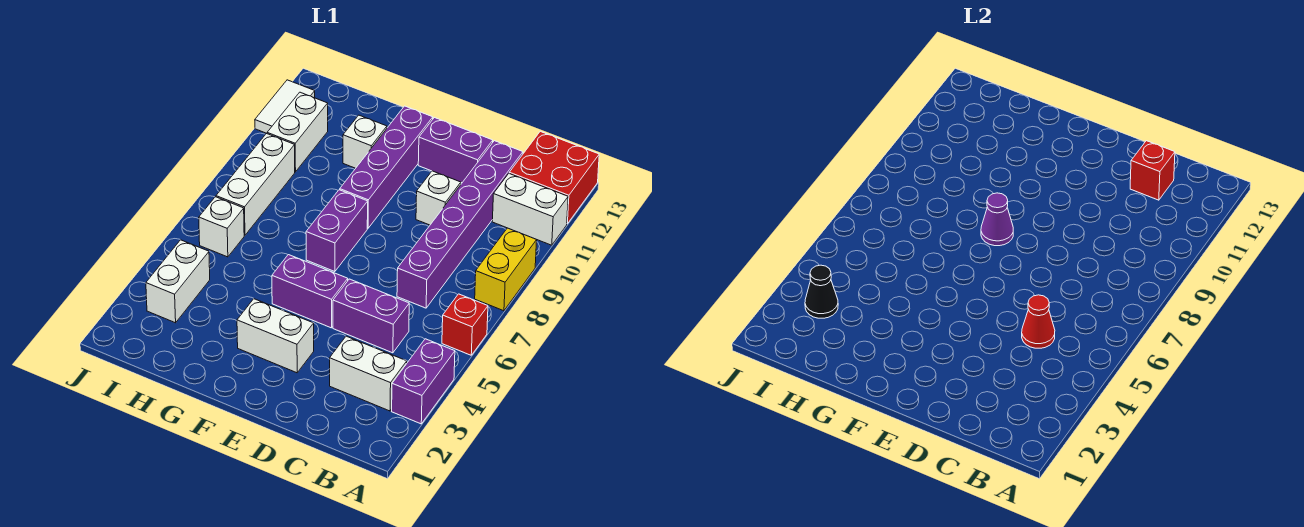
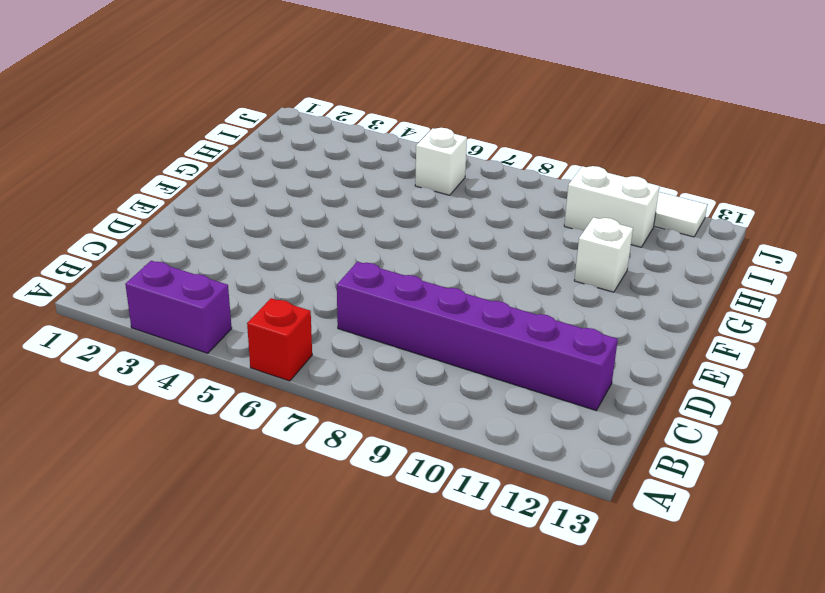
none -> yellow 1x2 brick [475,228,537,311]
none -> white 1x2 brick [492,174,568,245]
none -> red 2x2 brick [509,131,599,224]

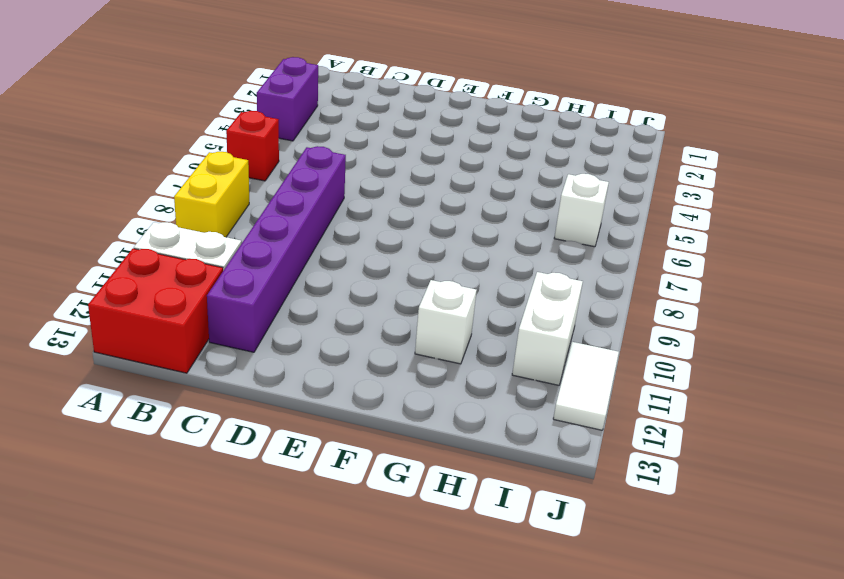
none -> white 1x2 brick [330,336,407,411]
none -> purple 1x2 brick [333,279,409,353]
none -> white 1x1 brick [416,171,461,225]

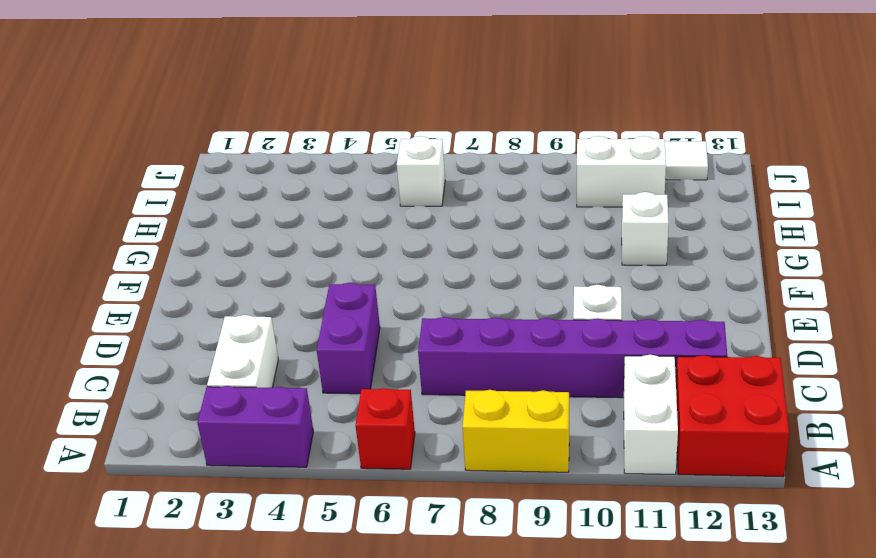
none -> purple 1x2 brick [418,118,493,183]
none -> white 1x2 brick [237,299,314,373]
none -> purple 1x2 brick [272,255,348,328]

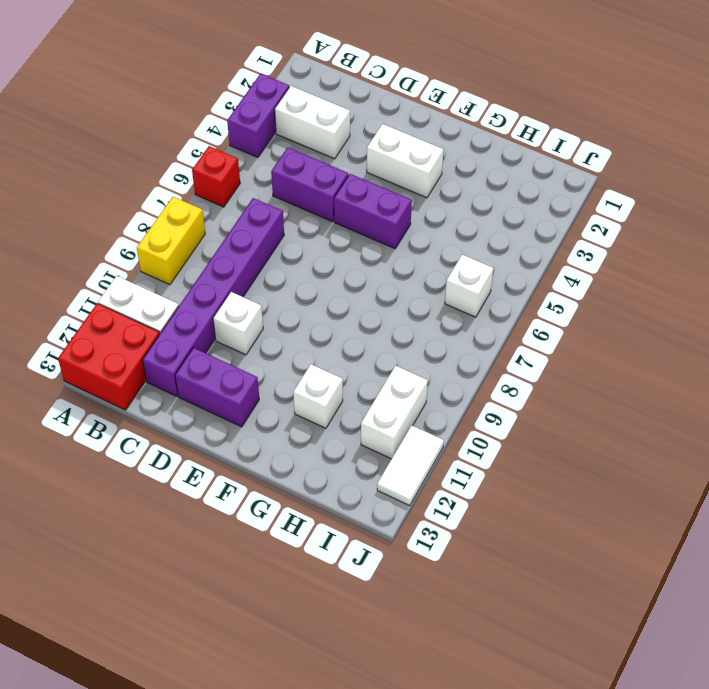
none -> purple 1x2 brick [306,190,368,272]
none -> purple 1x4 brick [340,106,433,228]
none -> white 1x2 brick [146,240,210,323]

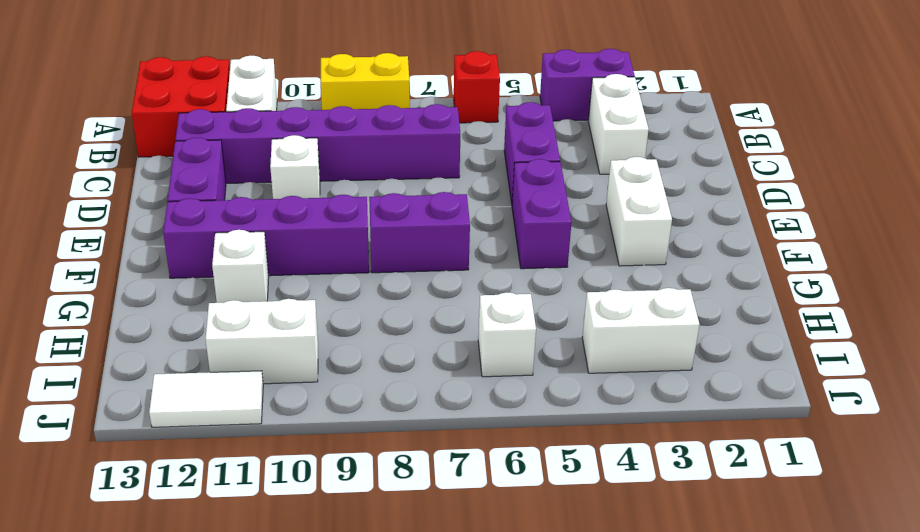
none -> white 1x3 brick [216,133,295,235]
none -> red 1x1 cone [1022,295,1055,348]
none -> red 1x1 brick [1130,141,1175,200]

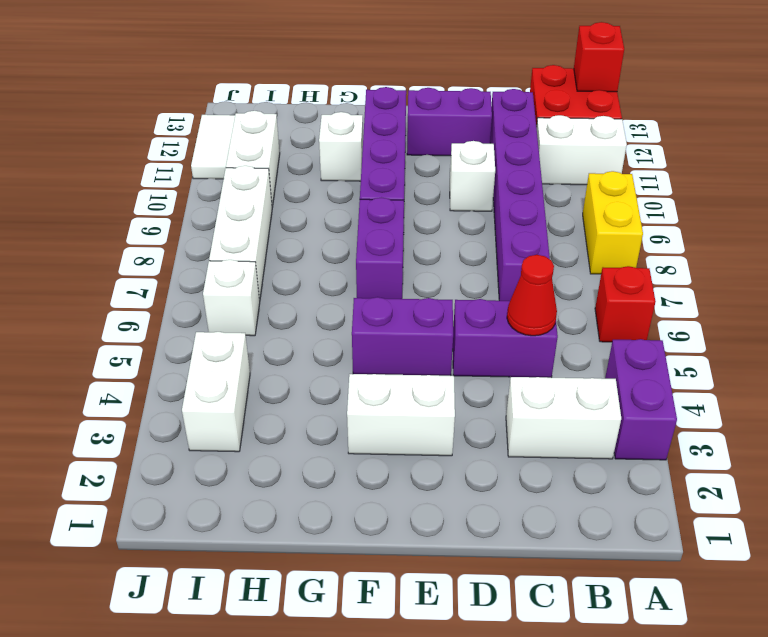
red 1x1 brick [574,22,624,92] -> red 1x1 brick moved to [1130,141,1175,200]
none -> purple 1x1 cone [981,193,1013,246]
none -> black 1x1 cone [805,265,838,318]

